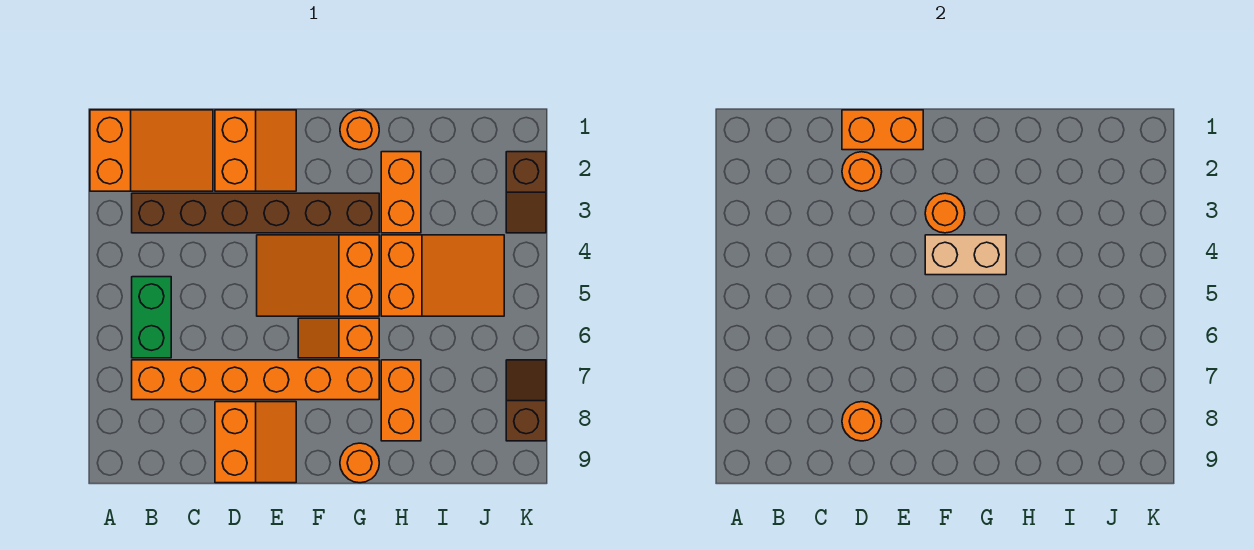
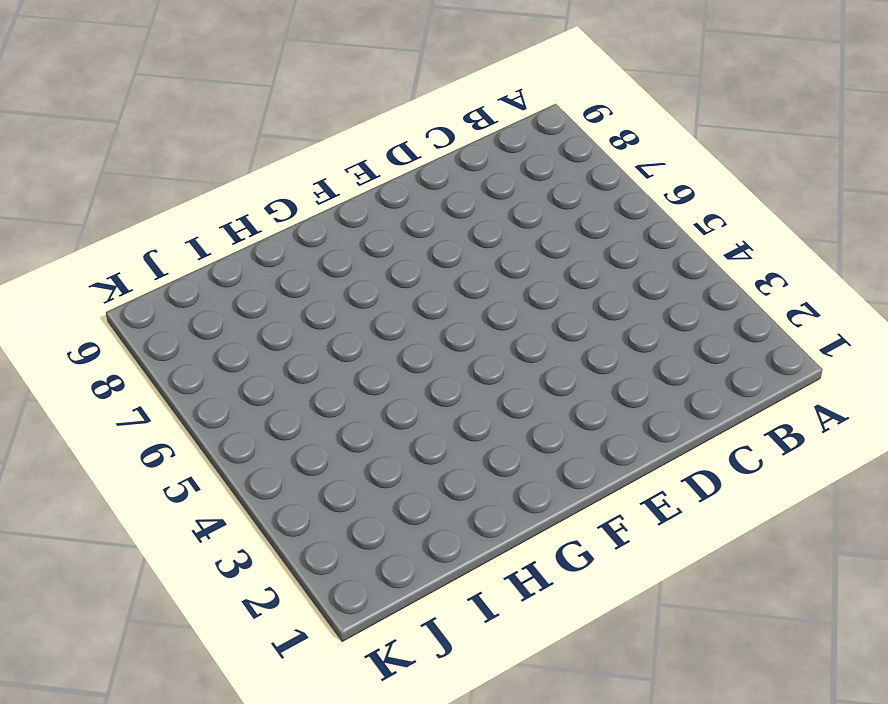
none -> orange 2x3 slope [90,110,213,191]
none -> brown 1x6 brick [132,193,379,233]
none -> green 1x2 brick [132,277,171,358]

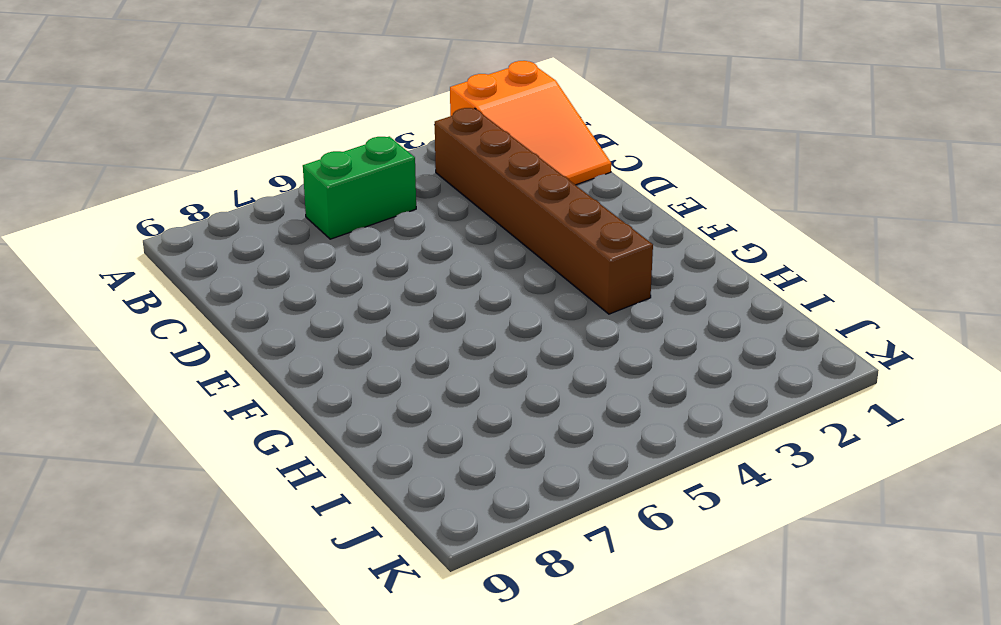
none -> orange 1x6 brick [132,360,379,400]
none -> orange 2x2 slope [215,110,296,191]
none -> orange 2x2 slope [215,402,296,483]

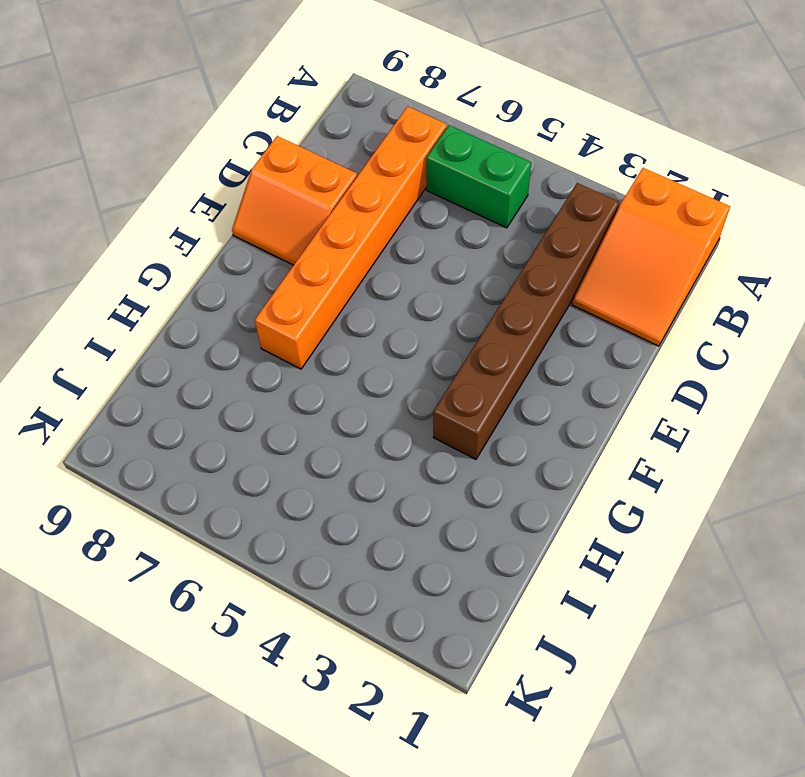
none -> orange 2x2 slope [215,110,296,191]
none -> orange 2x3 slope [257,235,379,316]
none -> orange 1x2 slope [298,318,379,358]

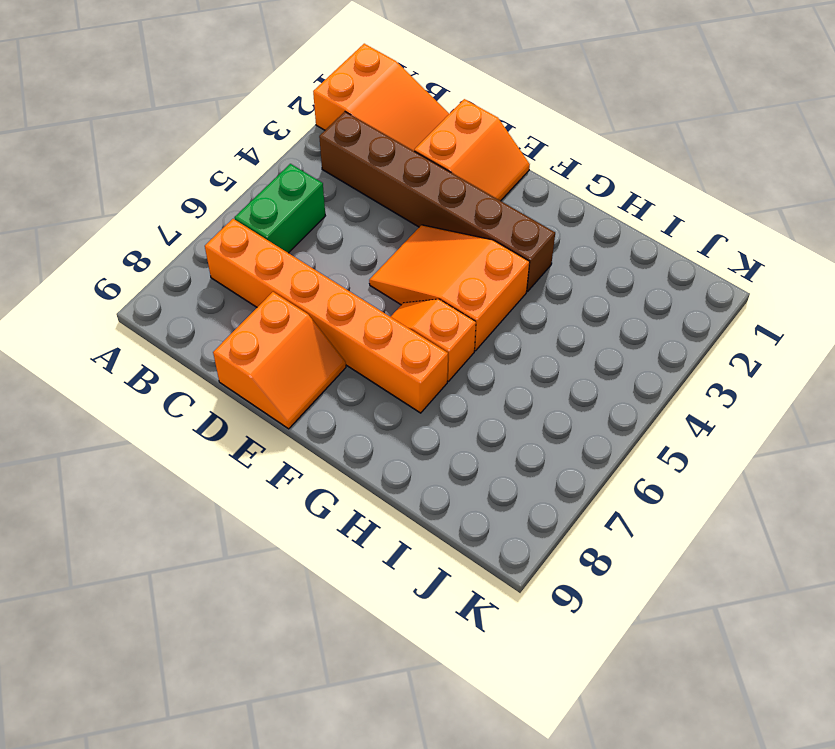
none -> orange 1x1 round brick [340,110,379,150]
none -> orange 1x1 round brick [340,443,379,483]
none -> orange 1x2 brick [381,152,421,233]

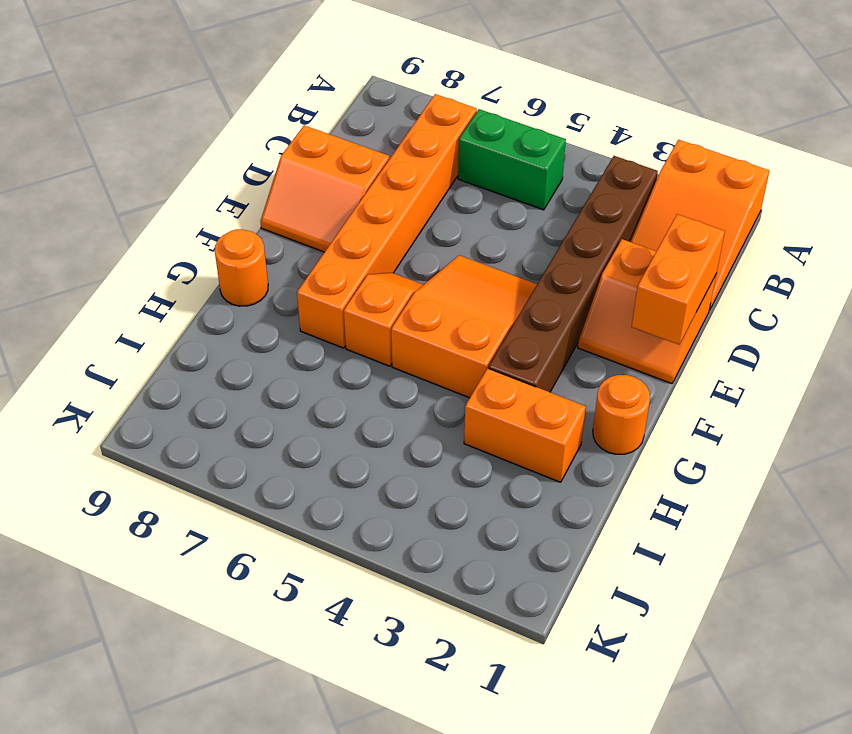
none -> orange 2x3 slope [381,235,504,316]
none -> orange 1x2 brick [381,360,421,441]
none -> brown 1x2 slope [506,152,546,233]

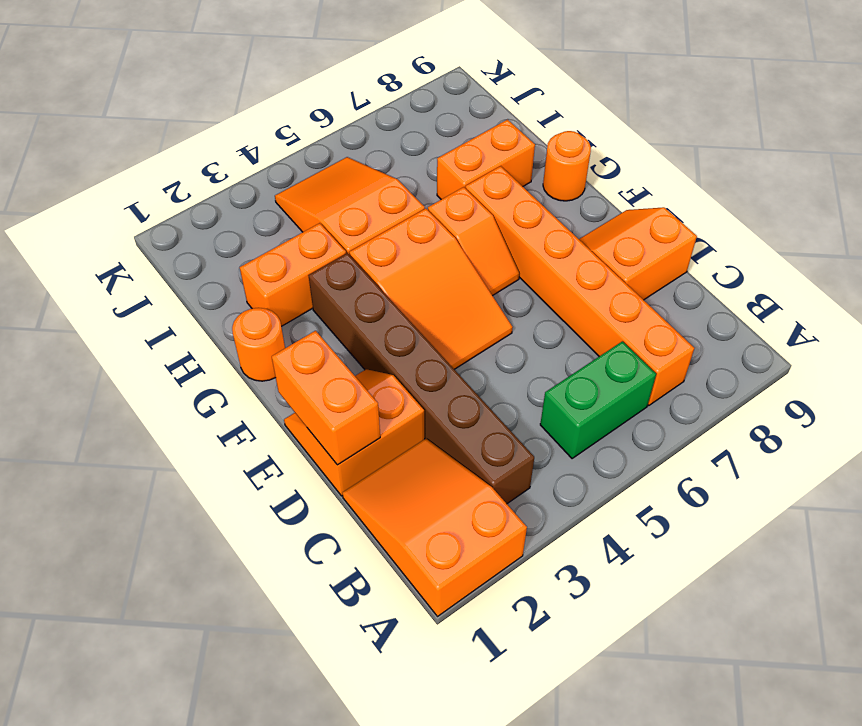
none -> brown 1x2 slope [506,152,546,233]
none -> brown 1x2 slope [506,360,546,441]
none -> orange 1x1 round brick [842,152,882,191]

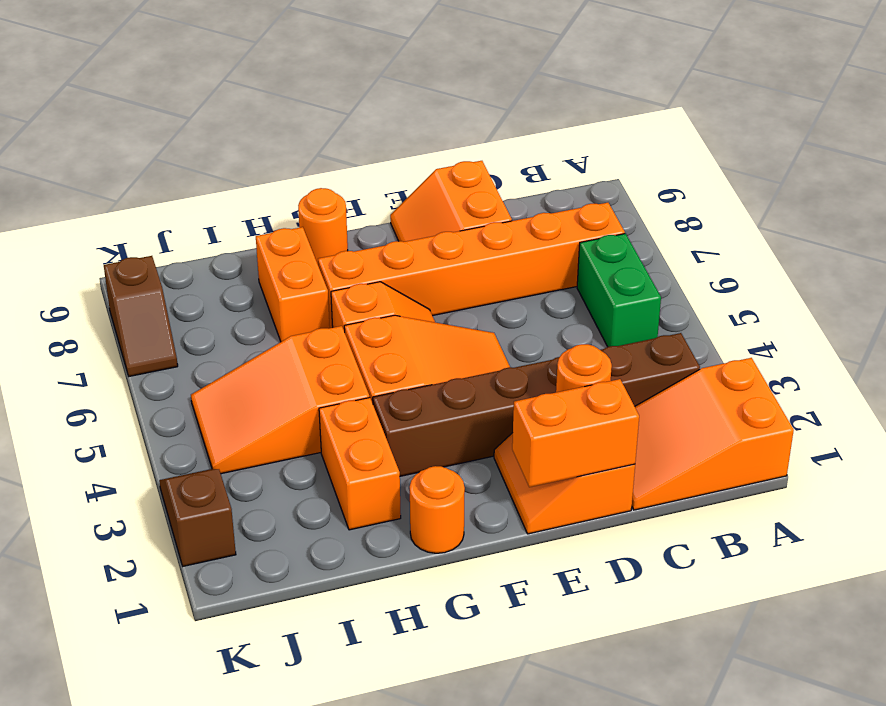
none -> orange 1x1 round brick [842,402,882,441]
none -> orange 1x1 round brick [925,193,965,233]
none -> tan 1x2 brick [925,235,1006,275]

